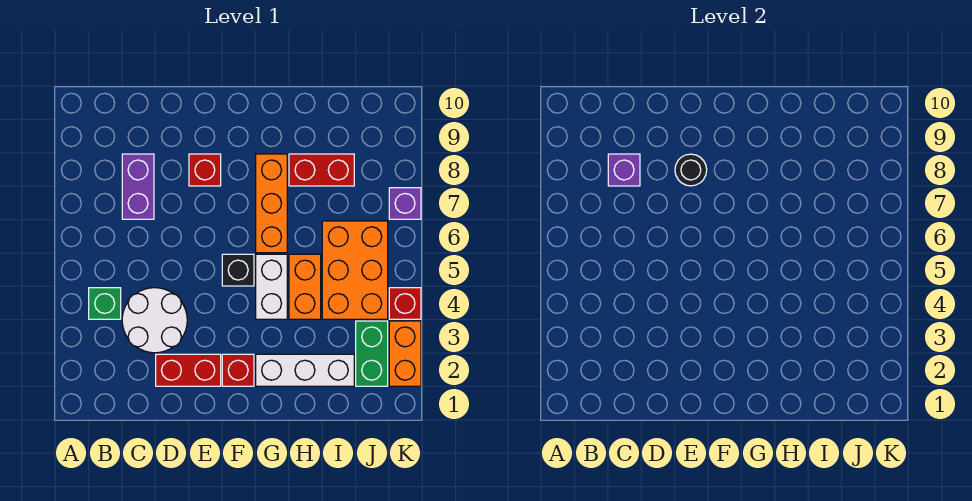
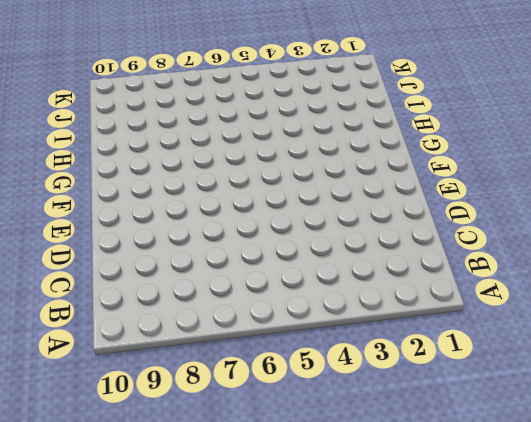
none -> green 1x1 brick [89,288,121,319]
none -> white 2x2 round brick [122,288,187,353]
none -> purple 1x2 brick [122,154,154,219]

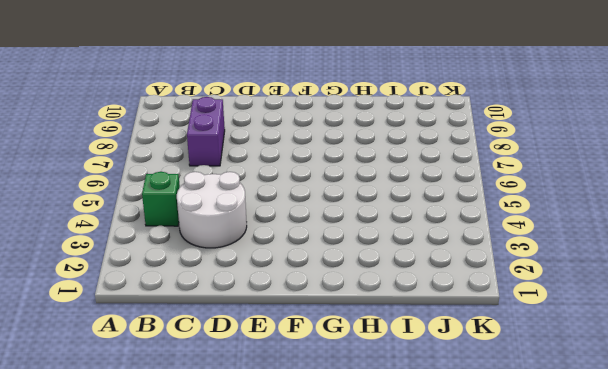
none -> red 1x2 brick [156,354,221,386]
none -> red 1x1 brick [189,154,221,186]
none -> red 1x1 brick [222,354,254,386]

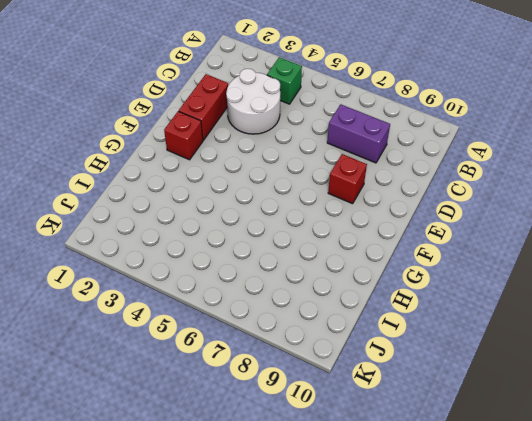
none -> black 1x1 brick [222,254,254,286]
none -> white 1x3 brick [256,354,354,386]
none -> white 1x2 brick [256,254,287,319]

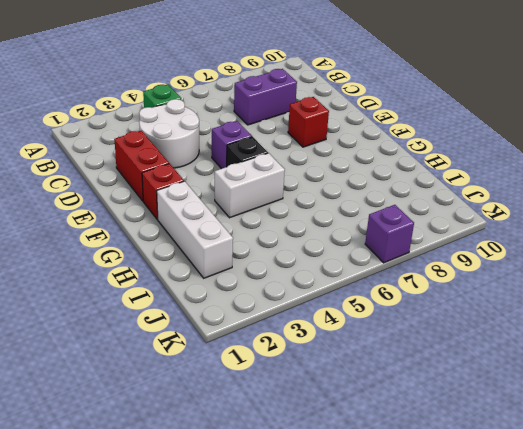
purple 1x1 brick [212,121,252,169] -> purple 1x1 brick moved to [608,154,640,186]
none -> orange 1x3 brick [256,154,287,253]
none -> orange 1x2 brick [289,254,321,319]
none -> red 1x2 brick [289,154,354,186]

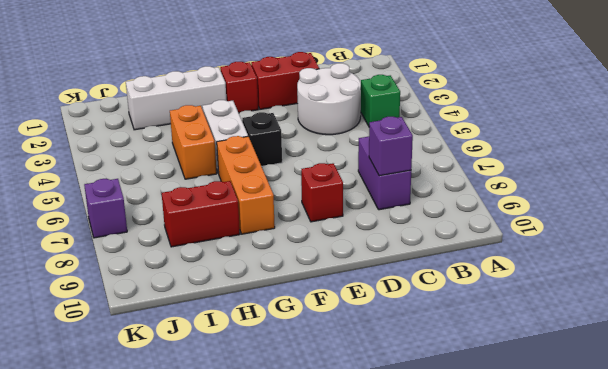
none -> orange 2x3 brick [322,221,388,319]
none -> green 1x2 brick [356,321,388,386]
none -> orange 1x2 brick [389,321,421,386]

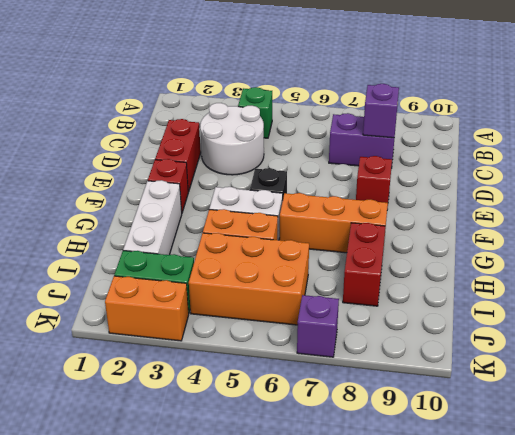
none -> red 1x1 brick [389,288,421,319]
none -> black 1x1 round brick [675,154,707,186]

